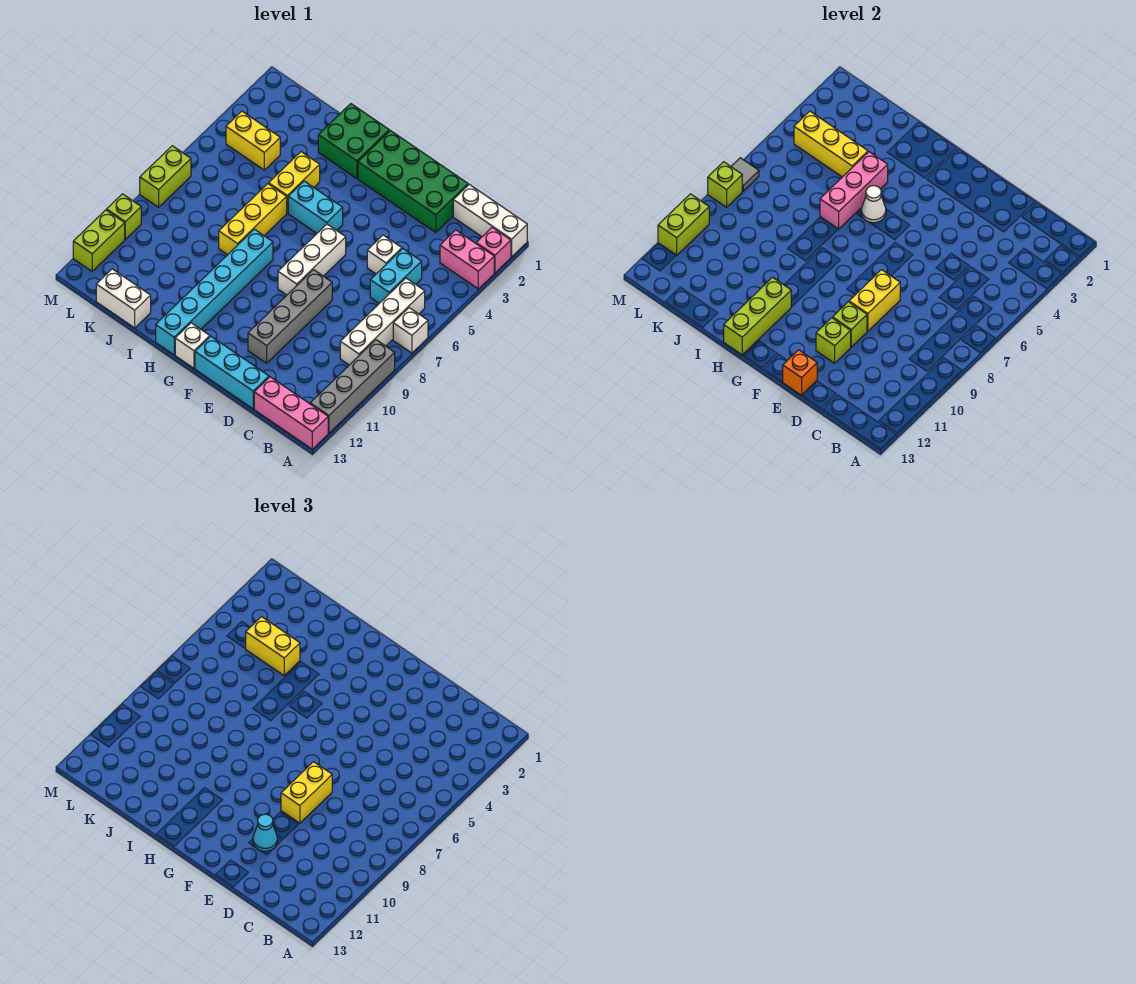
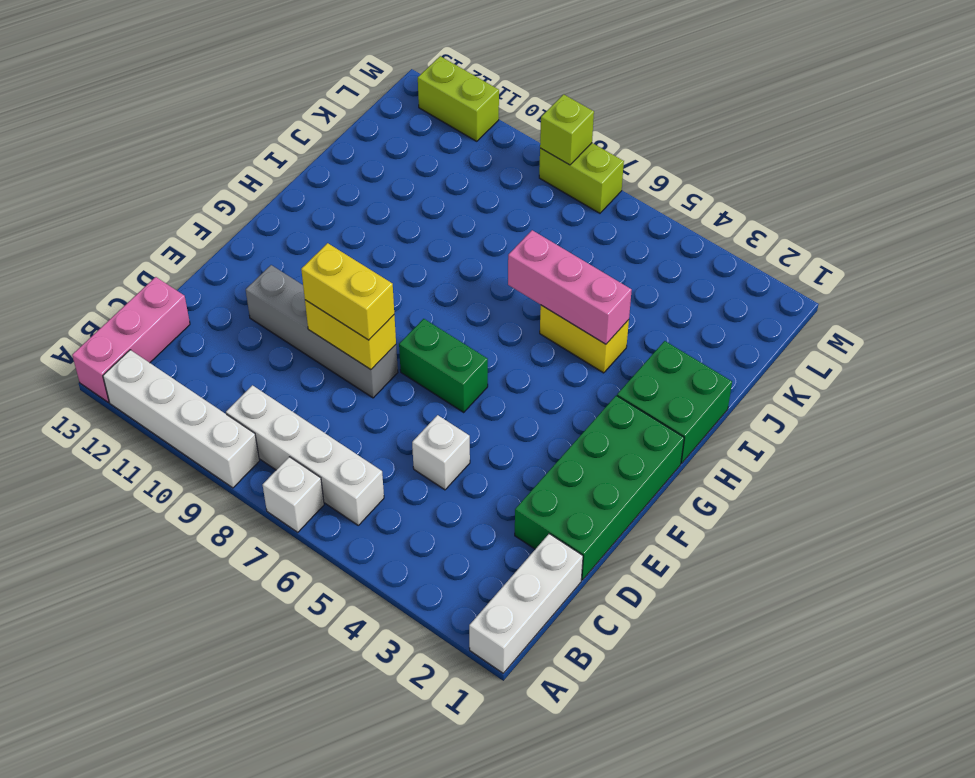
white 1x4 brick [103,350,259,488] -> grey 1x4 brick [310,340,395,433]
green 1x2 brick [399,319,488,412] -> white 1x3 brick [278,224,346,295]
none -> pink 1x1 brick [476,228,511,273]
none -> pink 1x2 brick [440,230,494,289]
none -> cyan 1x2 brick [370,249,422,303]
none -> cyan 1x3 brick [195,336,269,409]

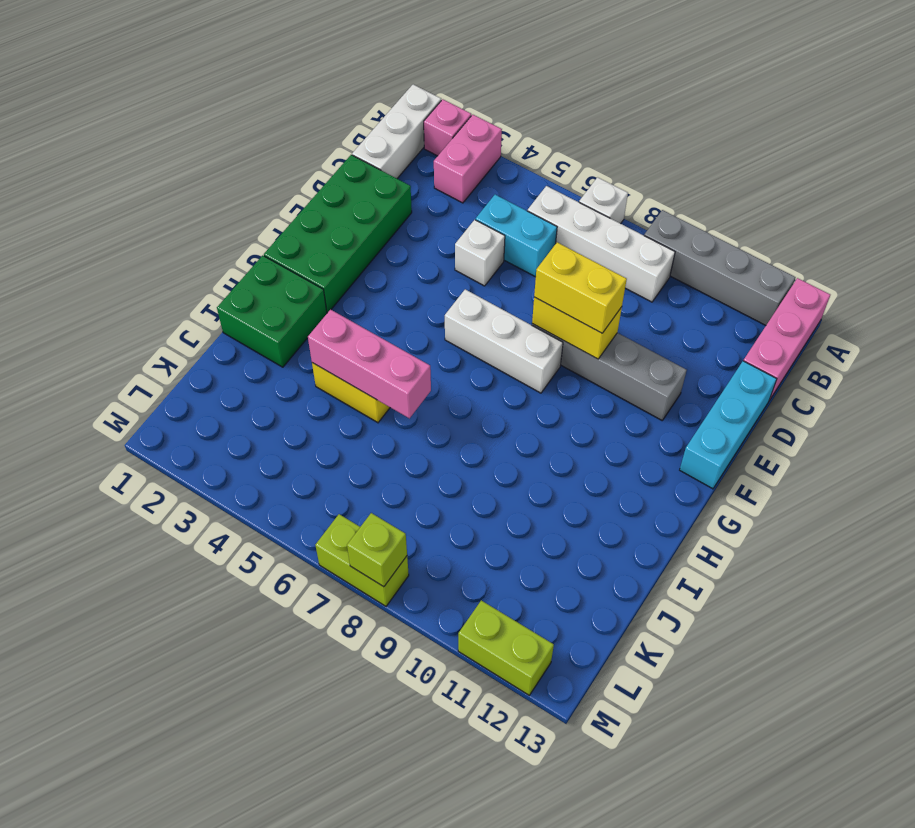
none -> cyan 1x2 brick [288,181,343,233]
none -> white 1x1 brick [175,323,210,368]
none -> cyan 1x6 brick [156,229,273,355]
none -> yellow 1x3 brick [219,184,287,255]

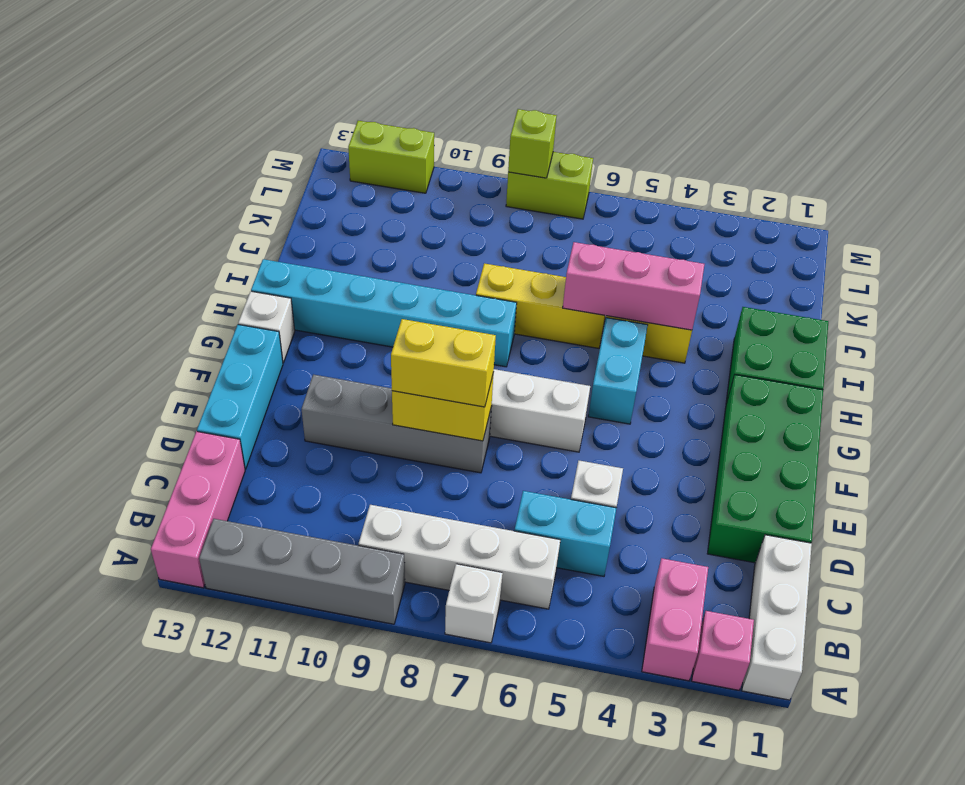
none -> white 1x2 brick [96,269,151,328]
none -> yellow 1x2 brick [226,111,280,170]
none -> lime 1x1 brick [107,194,141,239]
none -> lime 1x1 brick [833,302,867,347]

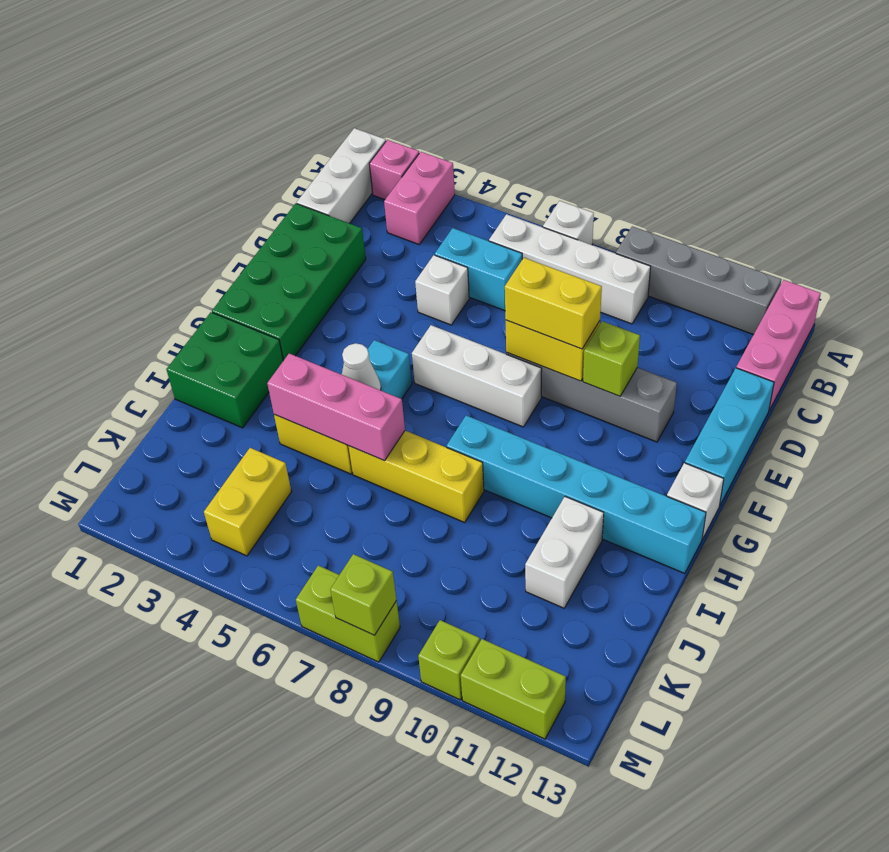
white 1x2 brick [525,497,604,608] -> white 1x2 brick moved to [96,269,151,328]
none -> lime 1x1 brick [816,318,851,363]
none -> orange 1x1 brick [783,350,817,395]
none -> lime 1x3 brick [724,277,791,355]
none -> yellow 1x3 brick [794,111,868,177]

